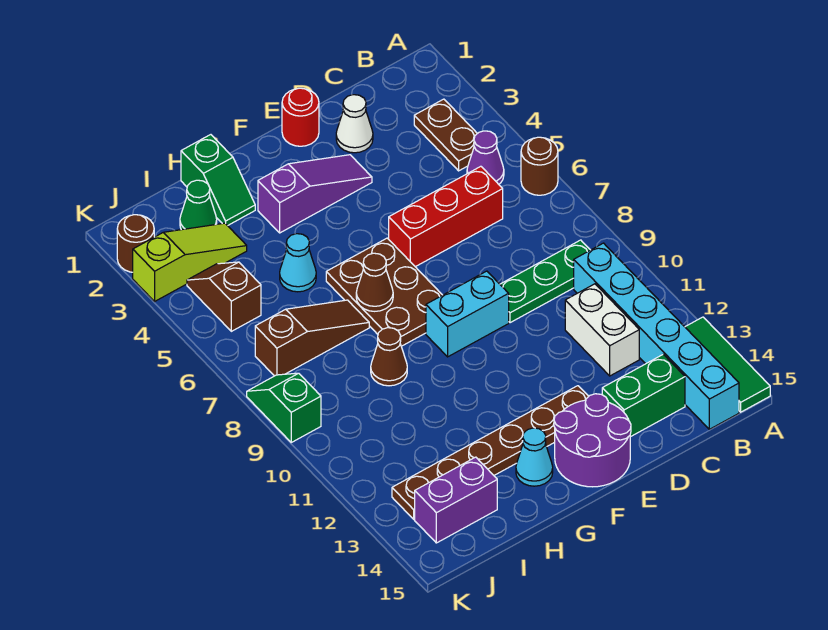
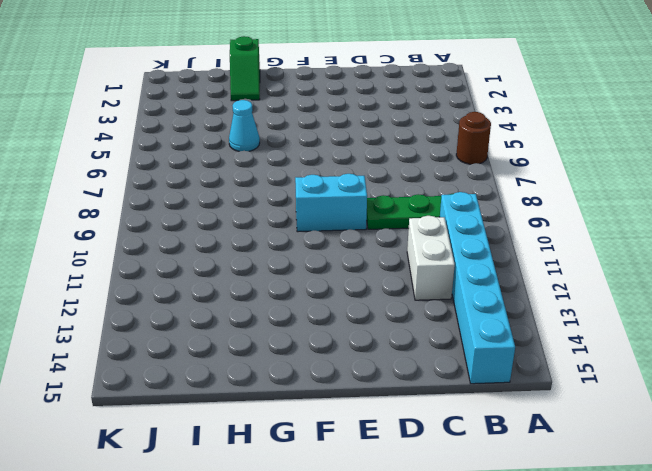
none -> green 1x3 tile [685,317,770,412]
none -> brown 1x2 plate [414,99,477,171]
none -> purple 1x1 cone [467,131,504,184]

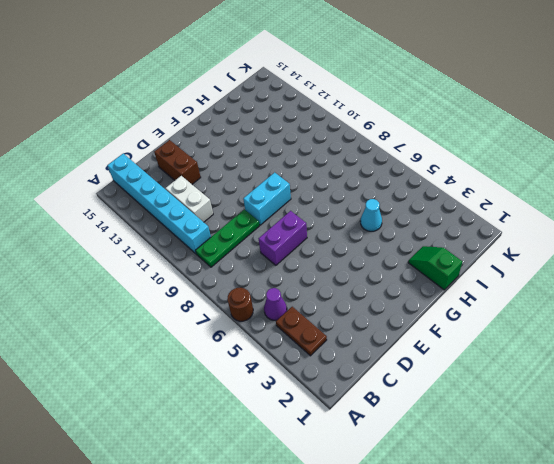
purple 1x2 brick [259,211,307,265] -> purple 1x2 brick moved to [415,457,497,543]
brown 1x2 brick [154,140,201,184] -> green 1x2 brick [602,354,685,437]
none -> green 1x3 tile [685,317,770,412]
none -> red 1x3 brick [389,166,503,267]
none -> white 1x1 cone [336,95,373,153]

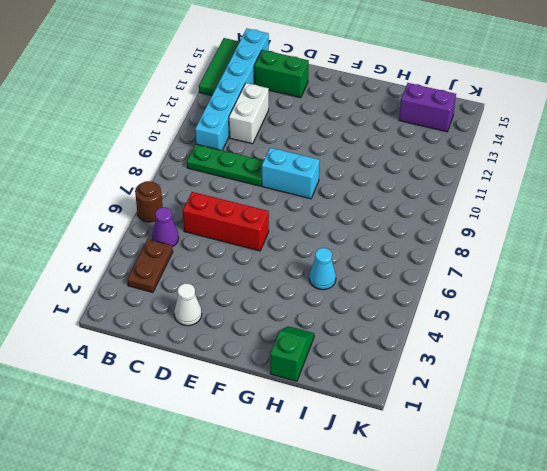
none -> red 1x1 round brick [282,88,319,146]
none -> purple 1x3 slope [258,155,372,233]
none -> brown 1x6 plate [392,386,589,519]

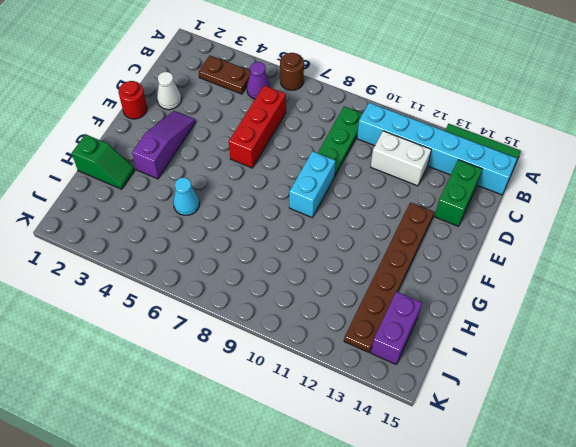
none -> purple 2x2 round brick [554,394,631,487]
none -> brown 2x3 plate [326,238,442,346]
none -> cyan 1x1 cone [516,428,553,486]

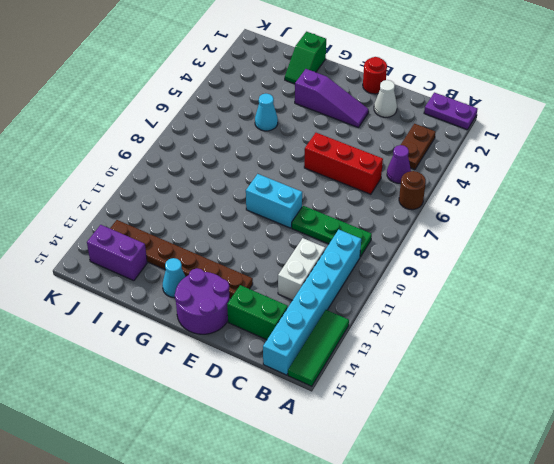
purple 1x2 plate [424,93,478,130] -> none
none -> brown 2x3 plate [326,238,442,346]
none -> brown 1x3 slope [255,300,369,376]
none -> brown 1x1 cone [371,328,407,386]

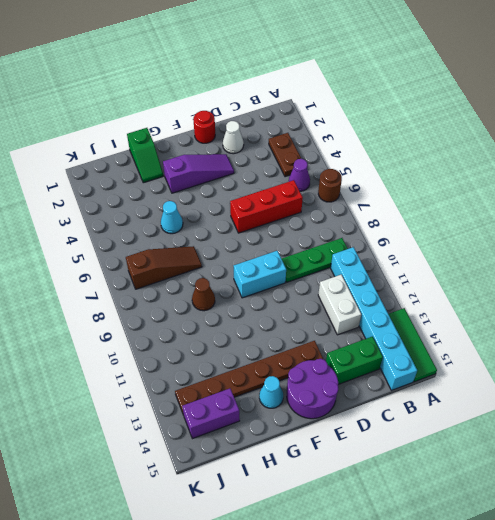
none -> brown 2x3 plate [326,238,442,346]
none -> green 1x1 cone [180,180,217,230]
none -> lime 1x3 slope [133,223,247,301]

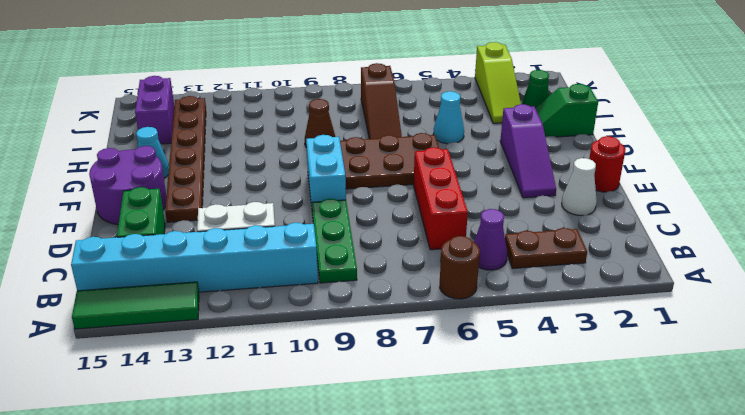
none -> brown 1x2 slope [187,262,261,331]
none -> brown 1x1 round brick [117,215,154,272]
none -> green 1x2 slope [247,373,321,442]

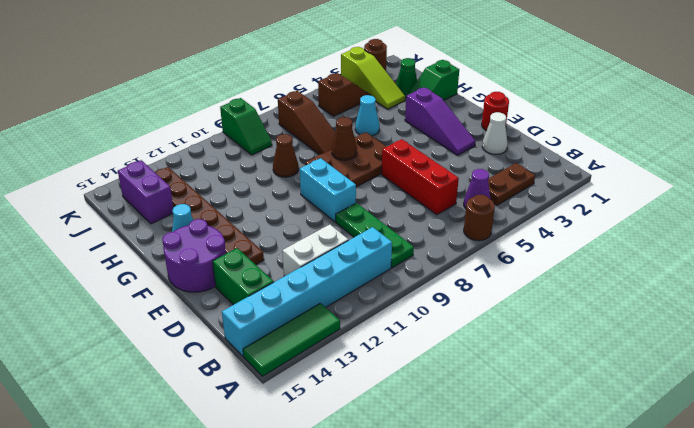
green 1x2 slope [220,98,272,155] -> green 1x2 slope turned to [247,373,321,442]

